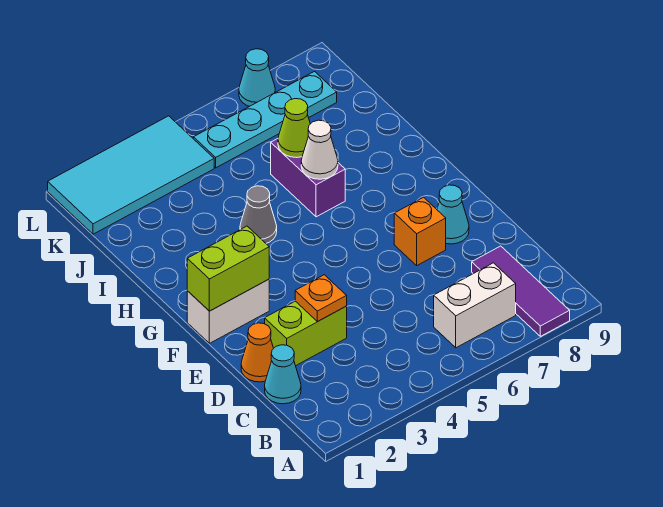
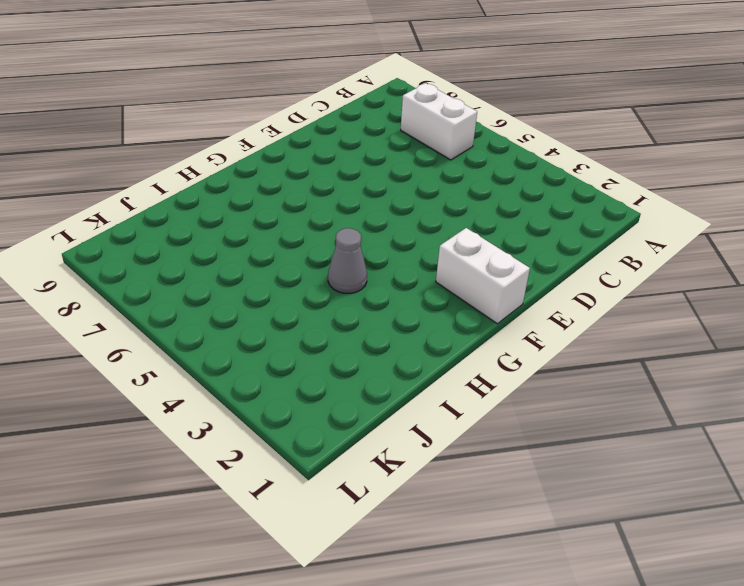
none -> purple 1x3 tile [472,246,570,336]
none -> cyan 1x1 cone [265,345,301,404]
none -> orange 1x1 cone [241,323,274,382]

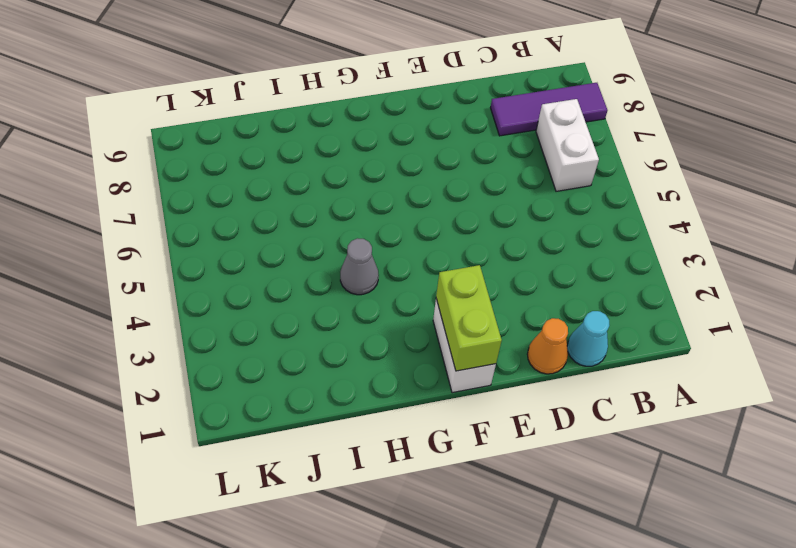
none -> lime 1x2 brick [265,301,347,366]
none -> orange 1x1 brick [394,197,446,265]
none -> cyan 1x1 cone [437,185,469,244]

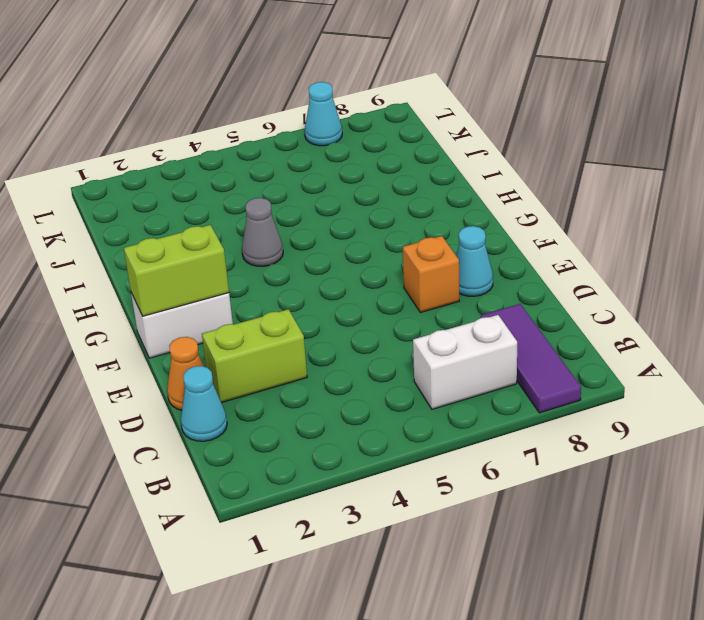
none -> purple 1x2 brick [271,139,345,217]
none -> cyan 2x4 tile [48,116,214,234]
none -> cyan 1x4 plate [193,72,337,168]

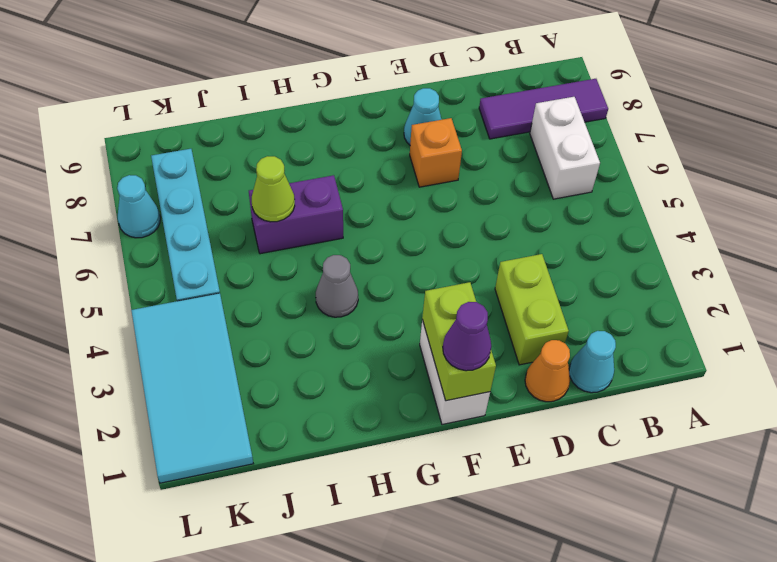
purple 1x1 cone [443,302,491,371] -> none
none -> orange 1x1 plate [295,275,347,322]
none -> white 1x1 cone [301,120,338,179]

